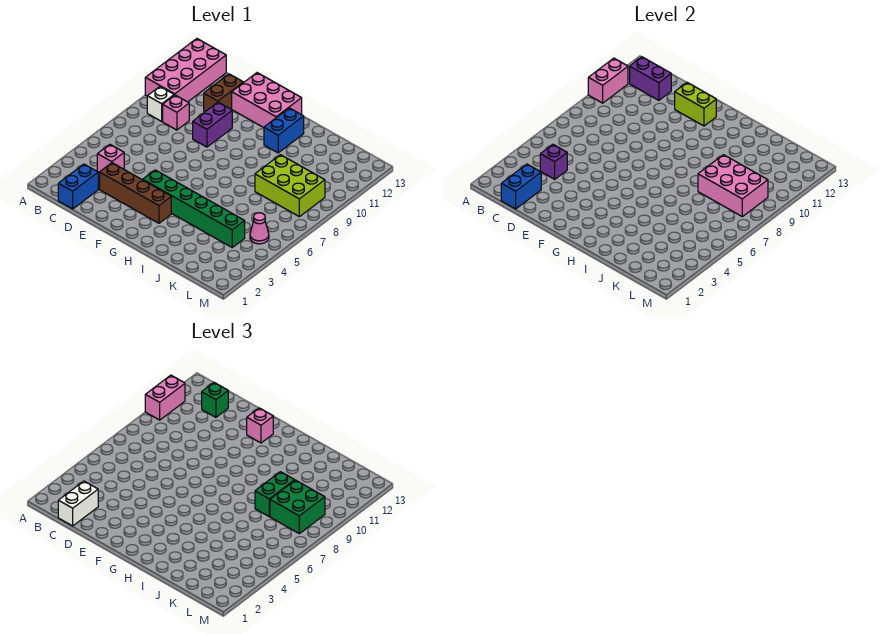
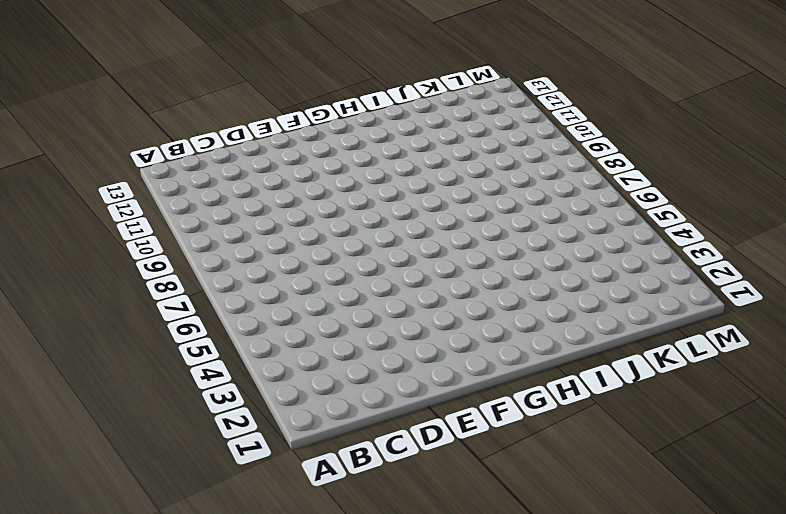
none -> pink 2x4 brick [145,39,226,102]
none -> white 1x1 brick [147,87,174,121]
none -> blue 1x2 brick [58,164,98,209]

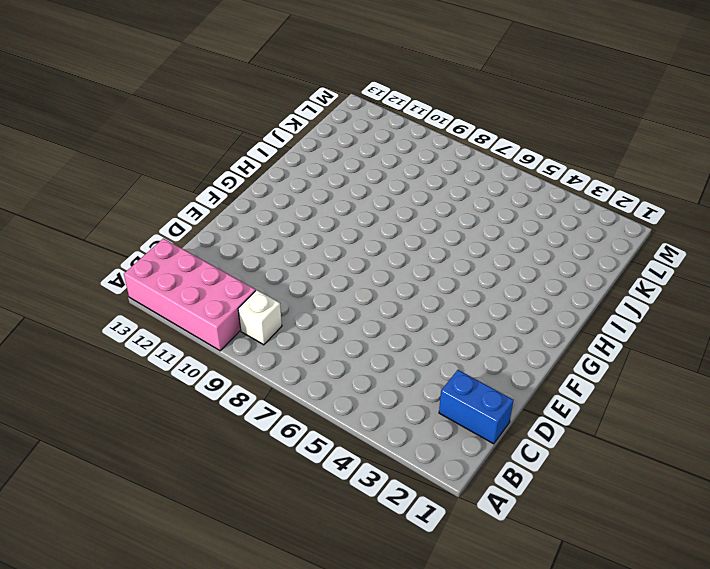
none -> pink 1x1 brick [97,144,124,173]
none -> pink 1x1 brick [163,95,189,130]
none -> brown 1x4 brick [100,163,171,223]

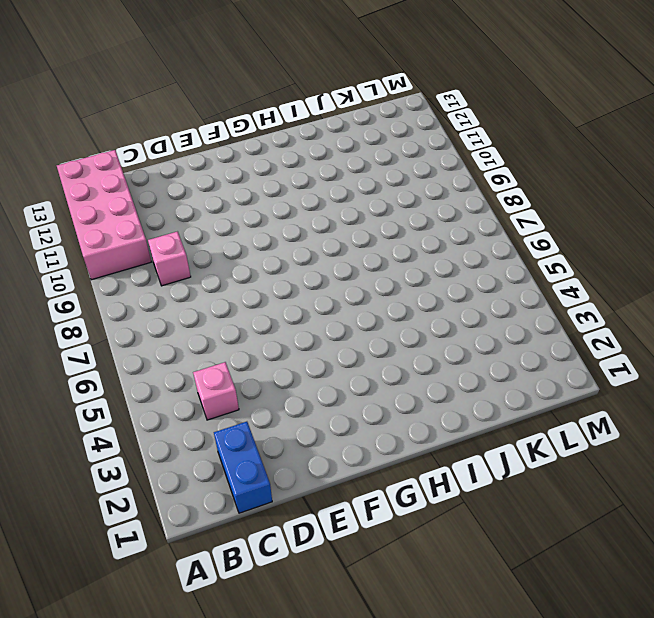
none -> white 1x1 brick [147,87,174,121]
none -> brown 1x4 brick [100,163,171,223]
none -> brown 1x2 brick [204,74,243,112]

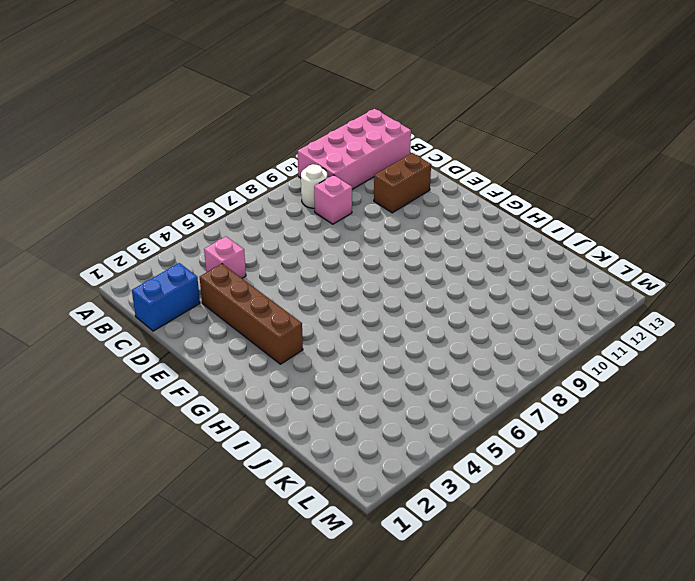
white 1x1 round brick [301,164,327,208] -> white 1x1 brick [147,87,174,121]
none -> purple 1x2 brick [193,102,232,147]
none -> pink 2x3 brick [232,73,302,128]
none -> green 1x6 brick [143,170,245,247]

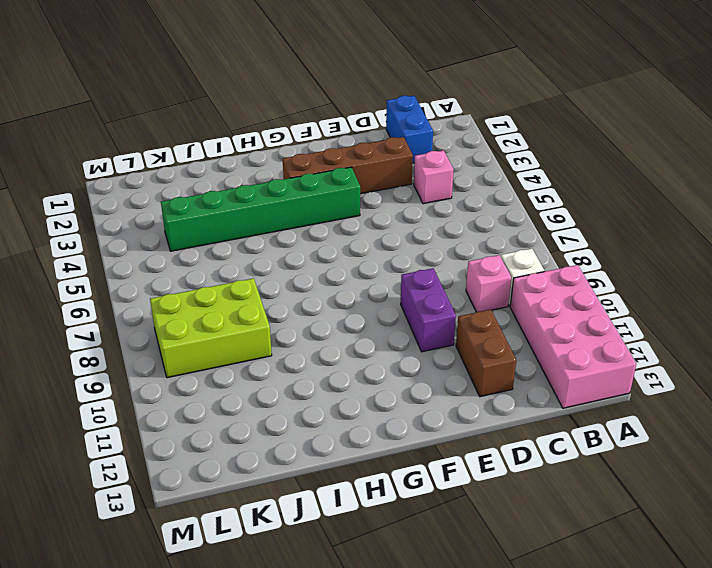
none -> pink 2x3 brick [232,73,302,128]
none -> blue 1x2 brick [264,108,304,153]
none -> pink 1x1 cone [250,213,269,244]

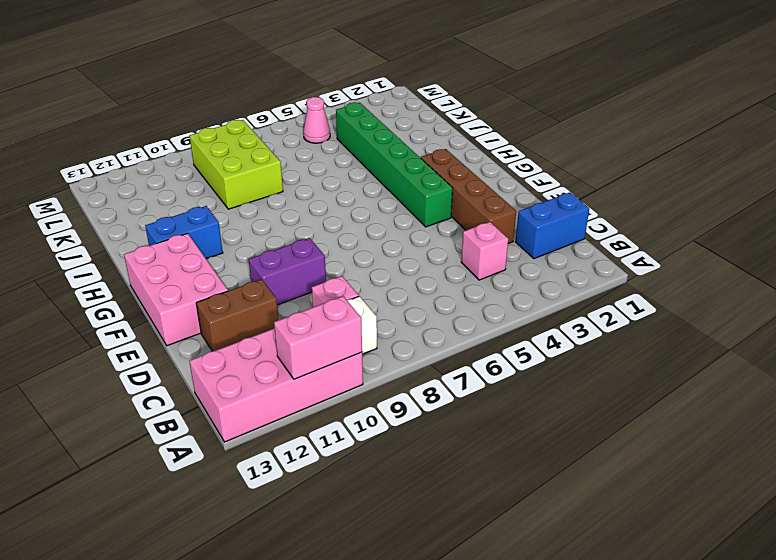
none -> purple 1x2 brick [630,57,671,100]
none -> blue 1x2 brick [501,164,541,209]
none -> purple 1x1 brick [540,144,567,179]

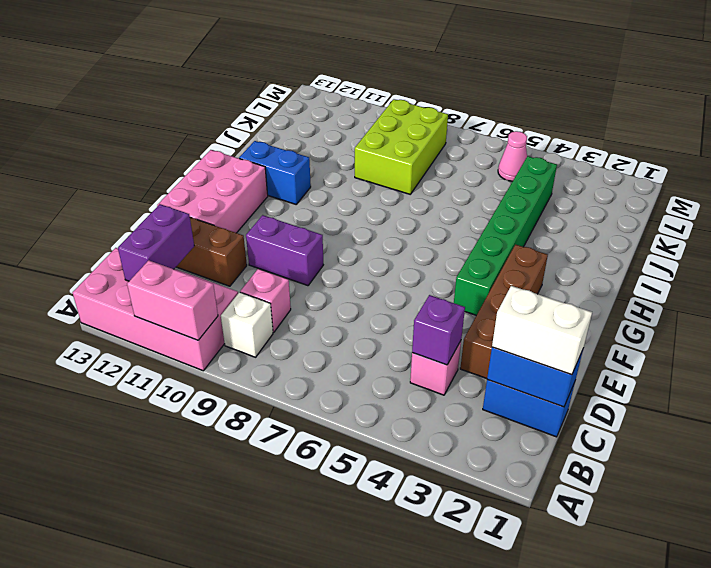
none -> lime 1x2 brick [675,83,716,126]
none -> pink 2x3 brick [698,155,768,217]
none -> pink 1x2 brick [145,375,185,420]

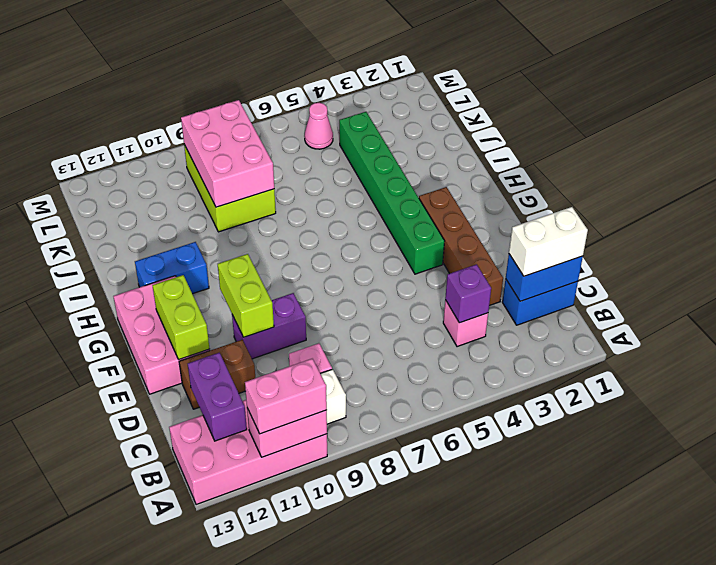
lime 1x2 brick [218,254,274,337] -> none
none -> green 1x1 brick [202,383,228,417]
none -> pink 1x1 brick [247,408,273,443]
none -> green 1x2 brick [255,472,295,516]

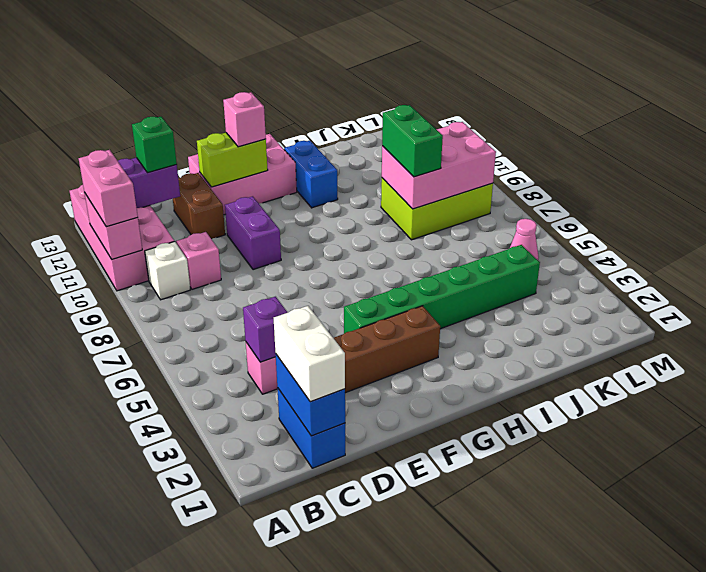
none -> green 2x2 brick [270,480,325,534]

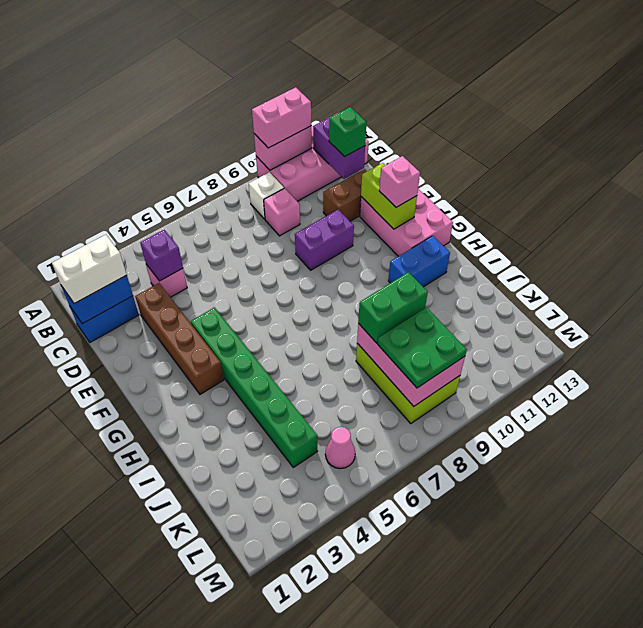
green 2x2 plate [378,307,467,388] -> green 2x2 brick [270,480,325,534]

